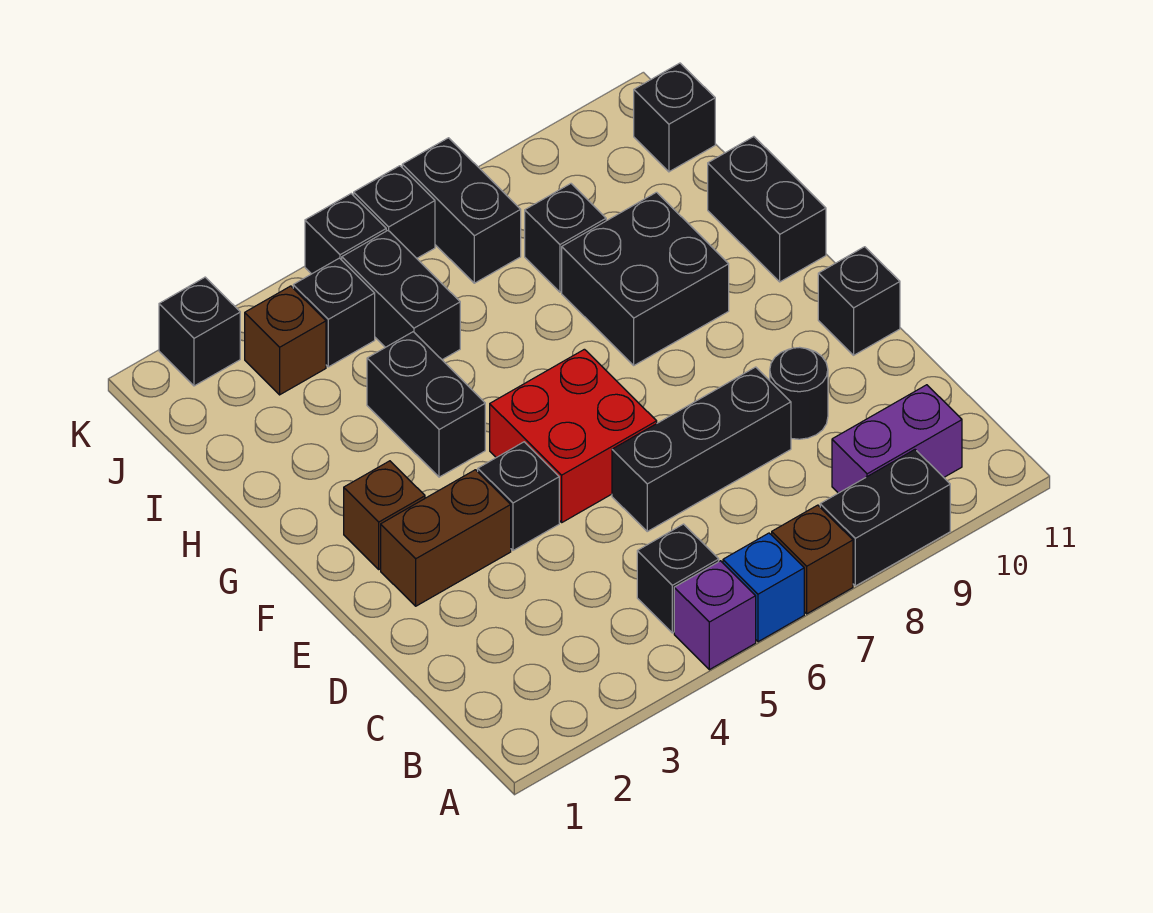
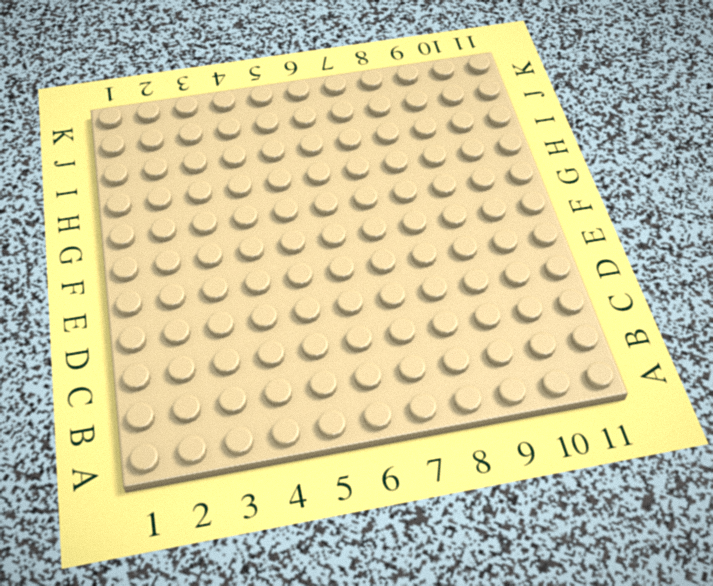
none -> purple 1x1 brick [674,561,756,670]
none -> blue 1x1 brick [723,533,804,642]
none -> brown 1x1 brick [772,505,853,614]

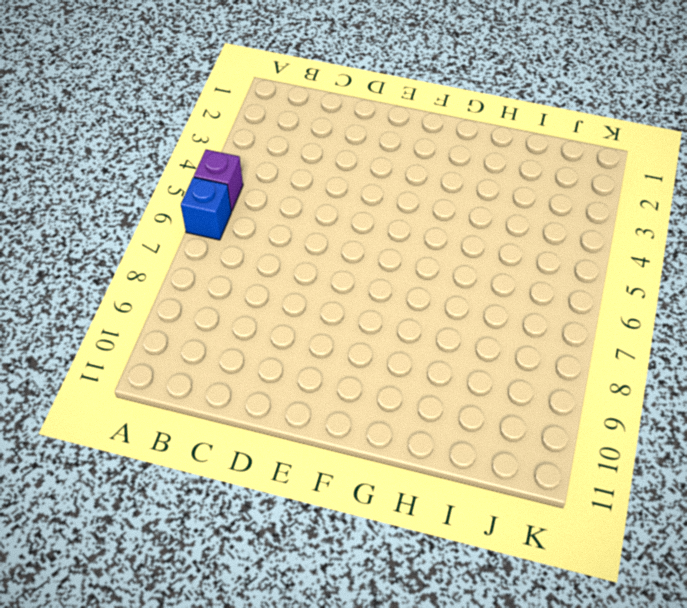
none -> brown 1x1 brick [772,505,853,614]
none -> black 1x2 brick [820,450,950,586]
none -> black 1x1 brick [637,524,719,633]

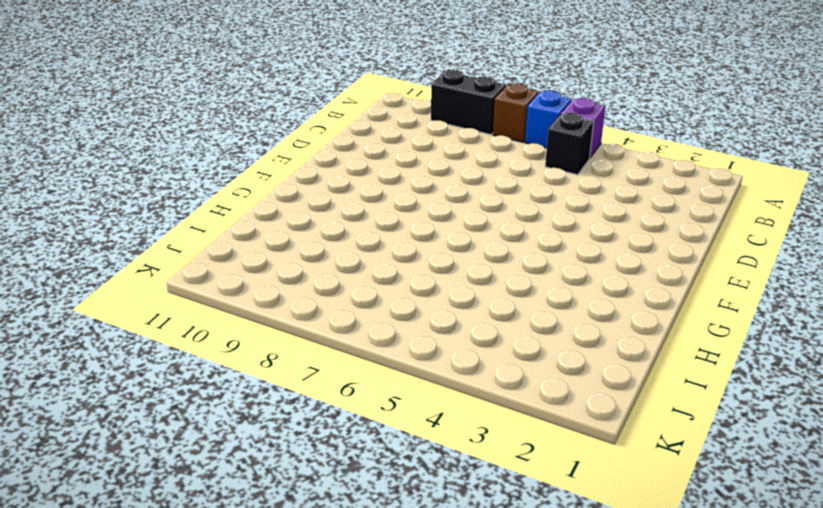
none -> purple 1x2 brick [832,385,962,493]
none -> black 1x3 brick [612,367,791,531]
none -> black 1x1 round brick [770,347,828,439]

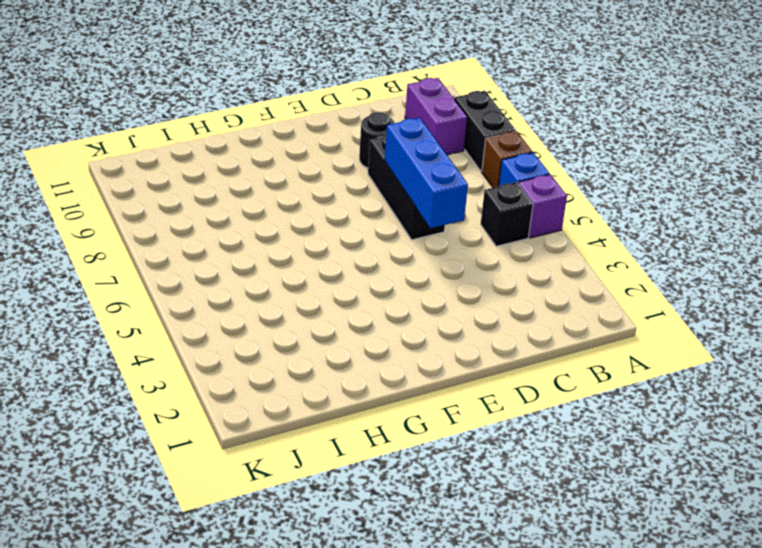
blue 1x3 brick [385,118,468,228] -> none
none -> brown 1x2 brick [381,470,511,606]
none -> black 1x1 brick [478,442,559,550]
none -> red 2x2 brick [490,349,657,522]

